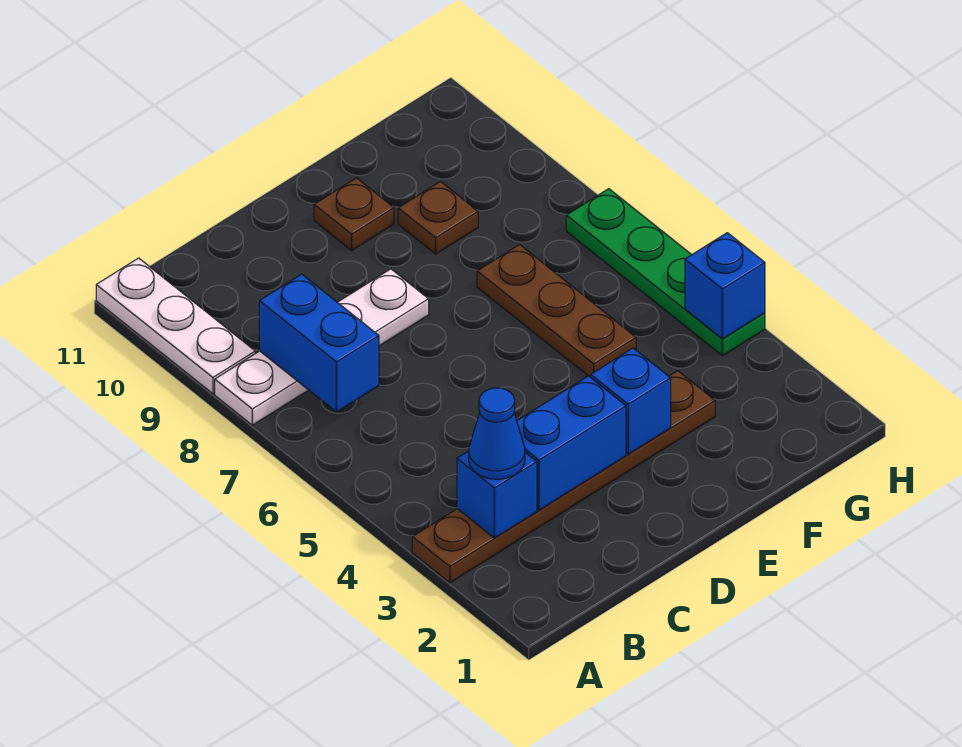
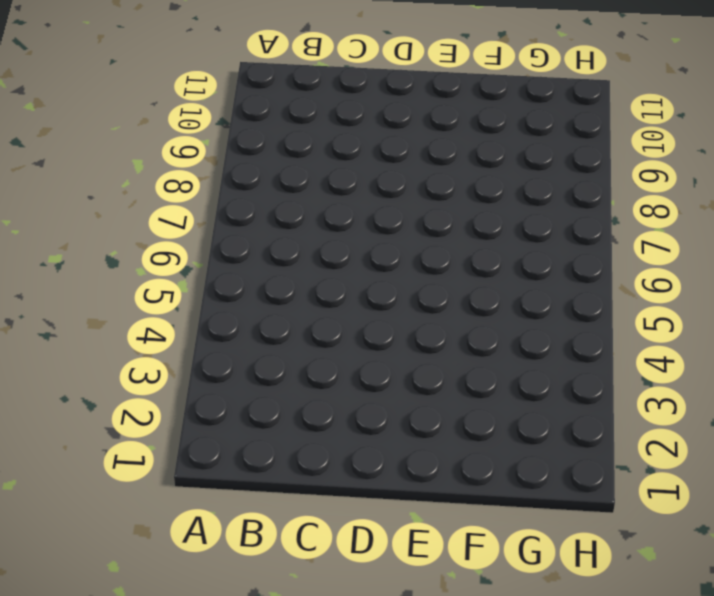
none -> brown 1x6 plate [412,371,715,583]
none -> white 1x4 plate [215,269,429,425]
none -> white 1x3 plate [96,258,255,394]

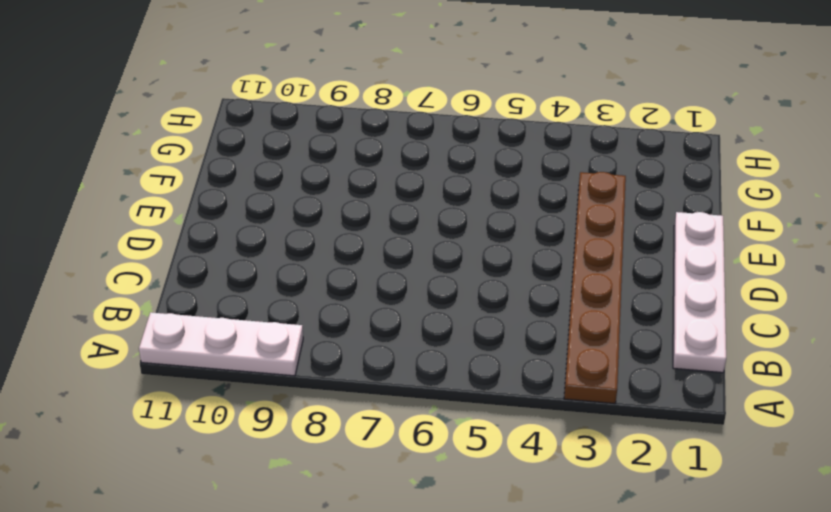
white 1x4 plate [673,212,726,373] -> white 1x4 plate moved to [215,269,429,425]
none -> brown 1x1 plate [314,178,394,250]
none -> brown 1x3 plate [477,245,636,377]
none -> brown 1x1 plate [398,182,478,254]

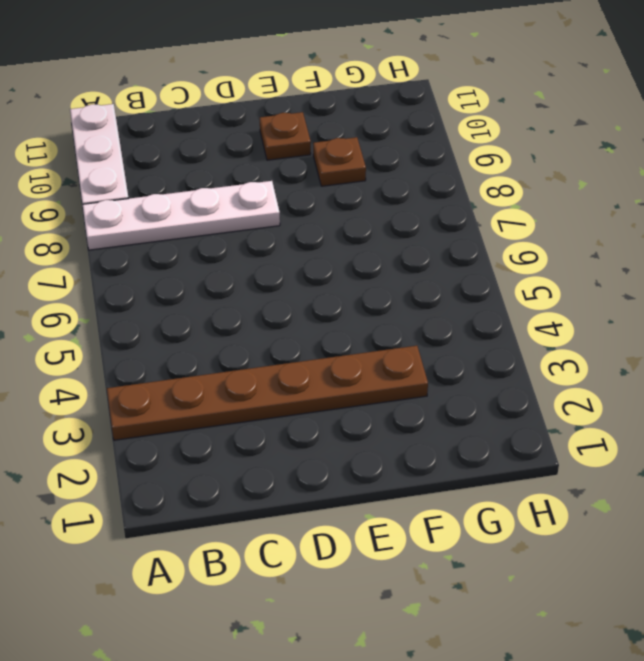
none -> brown 1x3 plate [477,245,636,377]
none -> green 1x4 plate [566,189,765,356]
none -> blue 1x1 brick [457,451,537,538]

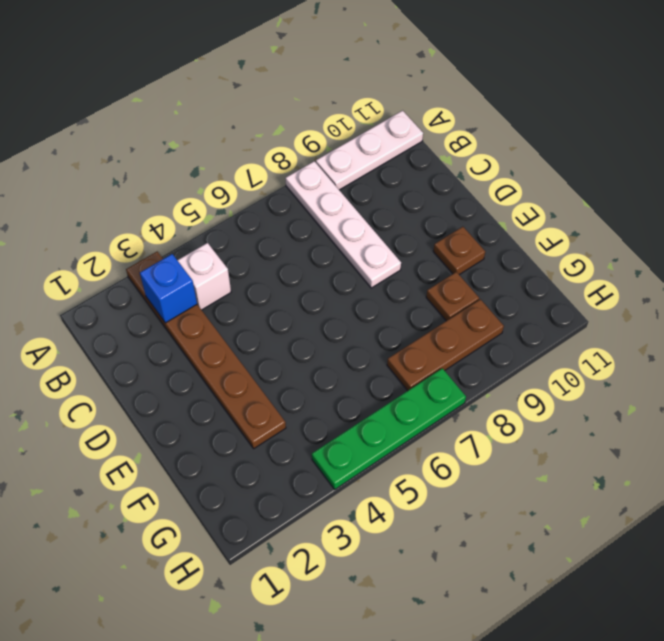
white 1x1 brick [177,243,231,310] -> none
brown 1x3 plate [387,299,504,391] -> brown 1x3 plate moved to [477,245,636,377]
none -> blue 1x2 brick [259,274,379,412]
none -> blue 1x2 brick [517,376,626,510]
none -> blue 1x1 brick [591,348,671,454]

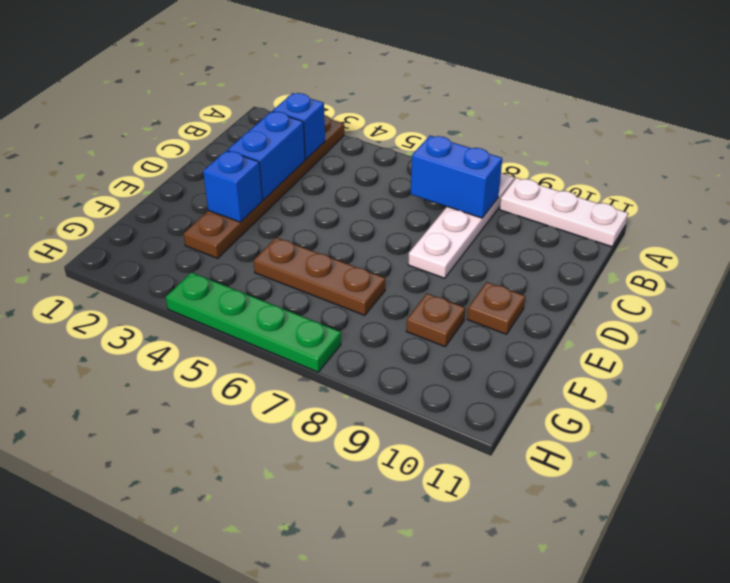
none -> blue 1x1 brick [685,233,765,339]
none -> blue 1x1 cone [469,388,525,479]

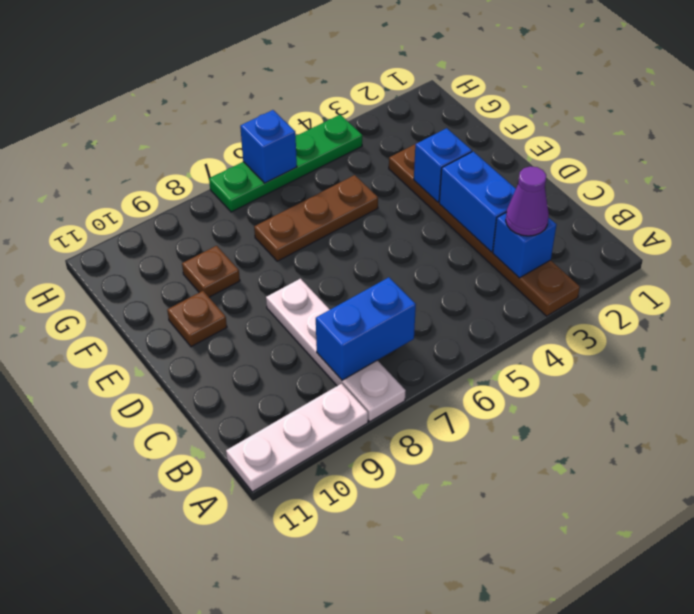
purple 1x1 cone [506,166,549,236] -> blue 1x1 cone [469,388,525,479]
blue 1x1 brick [240,110,297,183] -> blue 1x1 brick moved to [685,233,765,339]

